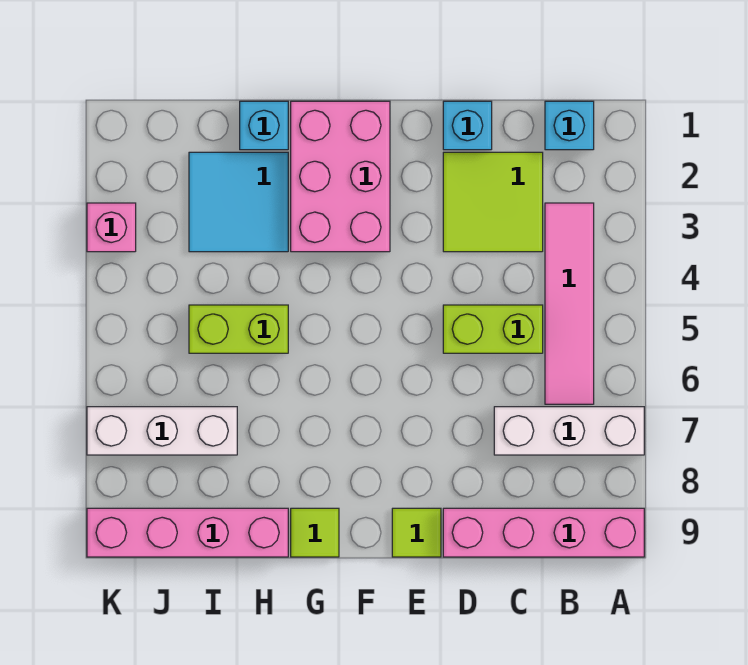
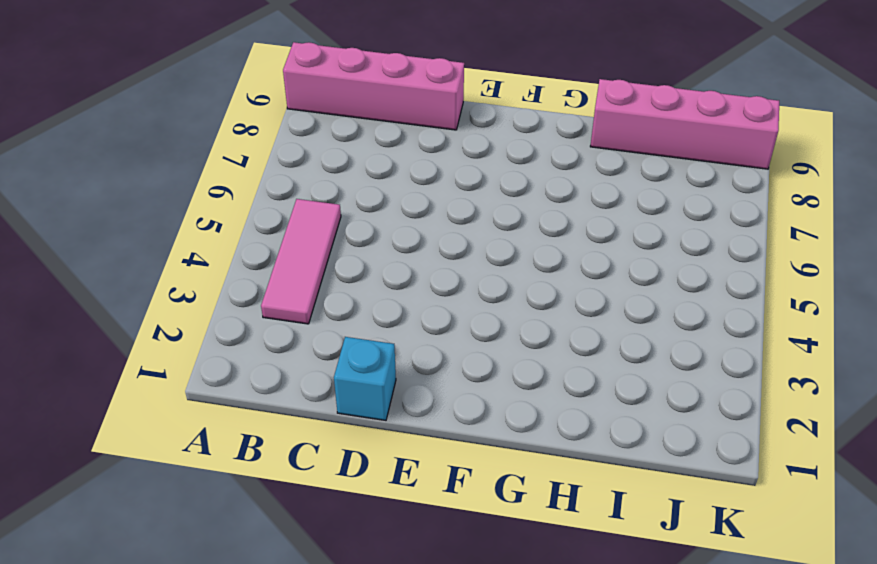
pink 1x3 tile [261,199,341,324] -> pink 1x4 tile [545,203,594,404]
none -> white 1x3 brick [494,407,644,455]
none -> cyan 1x1 brick [545,101,594,150]
none -> lime 2x2 tile [443,152,543,252]

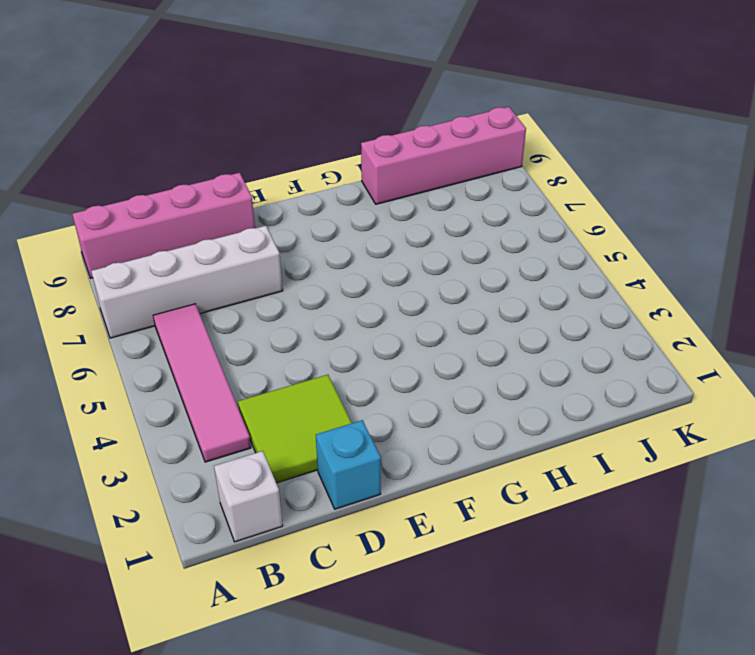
white 1x4 brick [91,226,283,338] -> white 1x3 brick [494,407,644,455]
white 1x1 brick [214,451,283,542] -> cyan 1x1 brick [545,101,594,150]
none -> lime 1x2 brick [443,305,543,353]
none -> lime 1x1 tile [392,508,441,557]
none -> pink 2x3 brick [291,101,390,252]

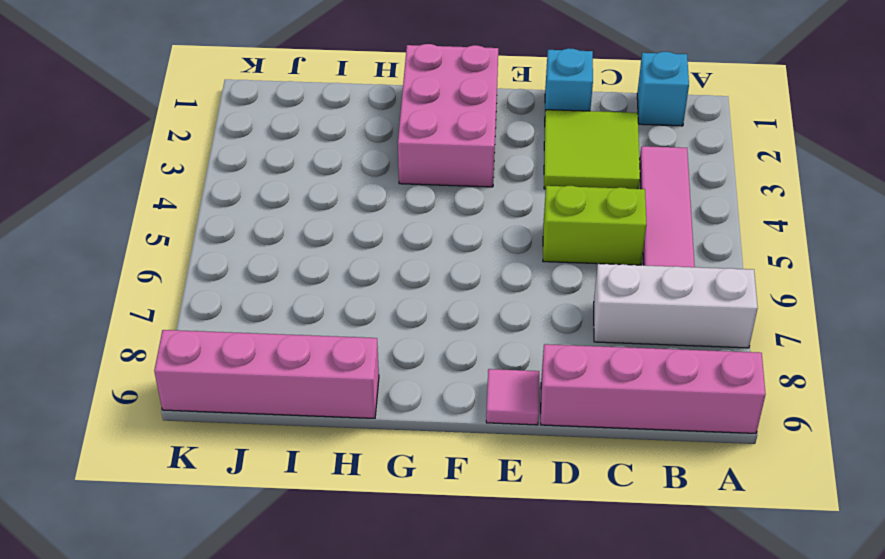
pink 1x1 tile [486,369,539,425] -> lime 1x1 tile [392,508,441,557]
none -> lime 1x1 tile [291,508,339,557]
none -> cyan 1x1 brick [240,101,288,150]
none -> cyan 2x2 tile [189,152,288,252]

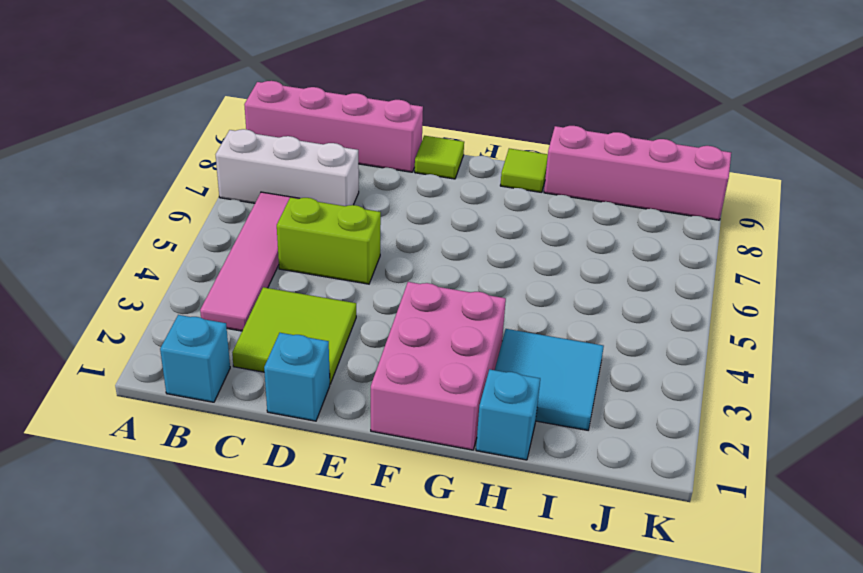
none -> lime 1x2 brick [189,305,288,353]
none -> white 1x3 brick [87,407,237,455]
none -> pink 1x1 brick [87,203,136,252]

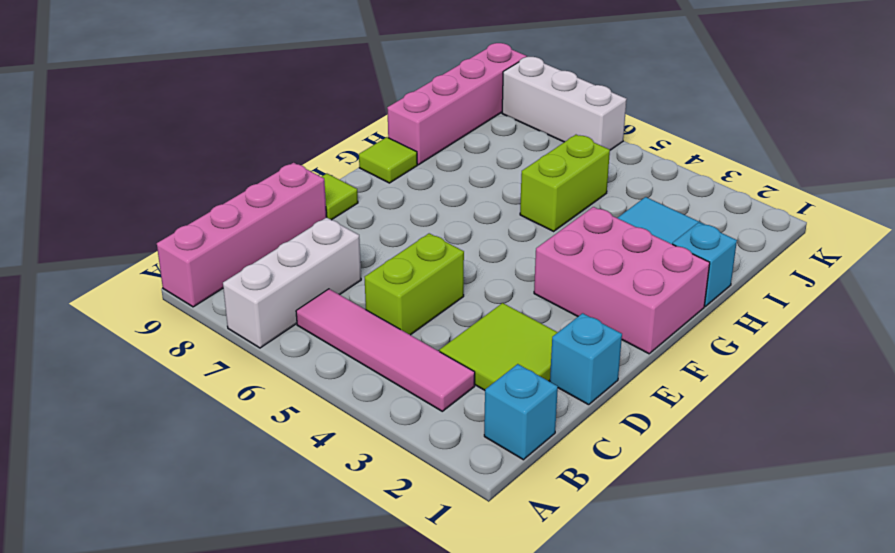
white 1x3 brick [502,57,627,150] -> white 1x3 brick turned to [87,407,237,455]
none -> pink 1x1 brick [87,203,136,252]

